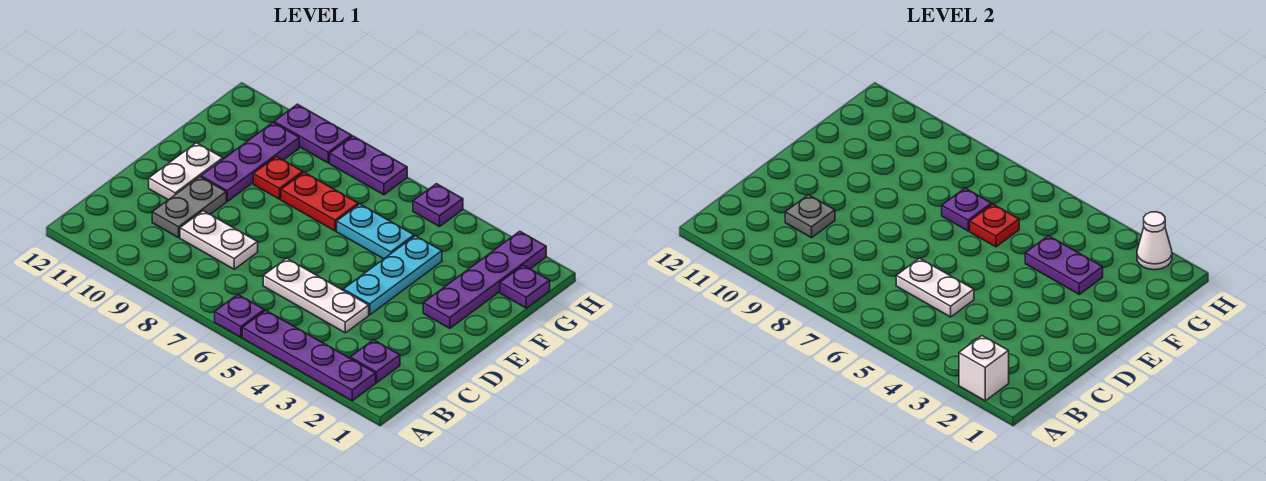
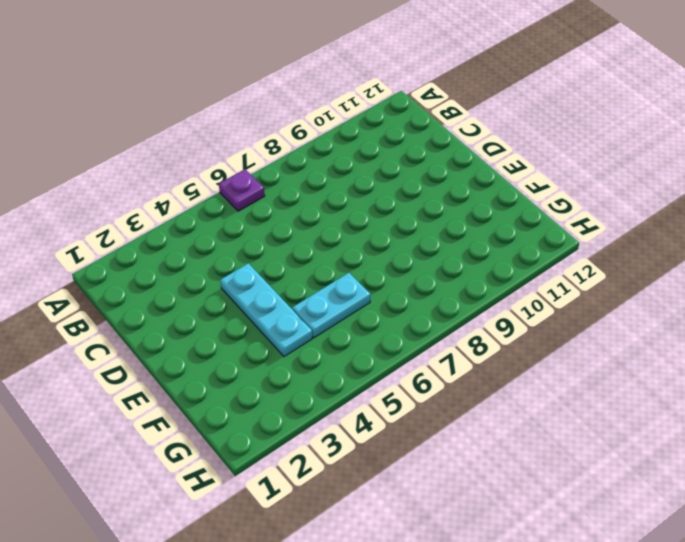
none -> purple 1x4 plate [242,310,376,401]
none -> purple 1x1 plate [350,340,400,383]
none -> white 1x3 plate [263,258,369,333]

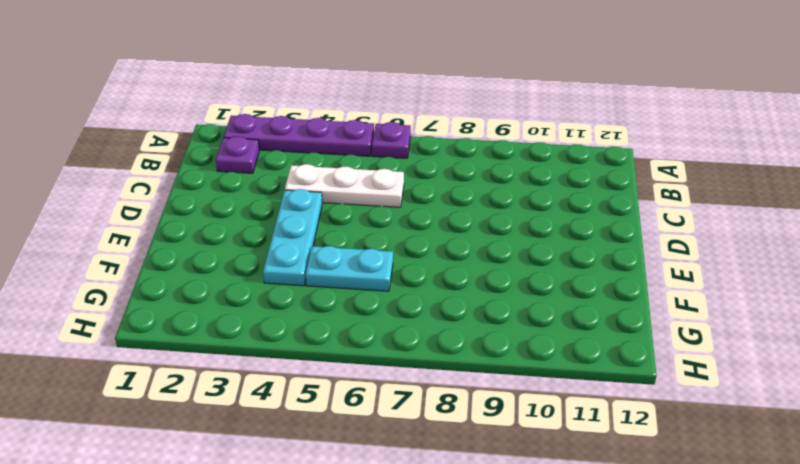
none -> white 1x2 plate [180,211,258,269]
none -> grey 1x2 plate [152,177,226,238]
none -> white 1x2 plate [149,143,223,200]

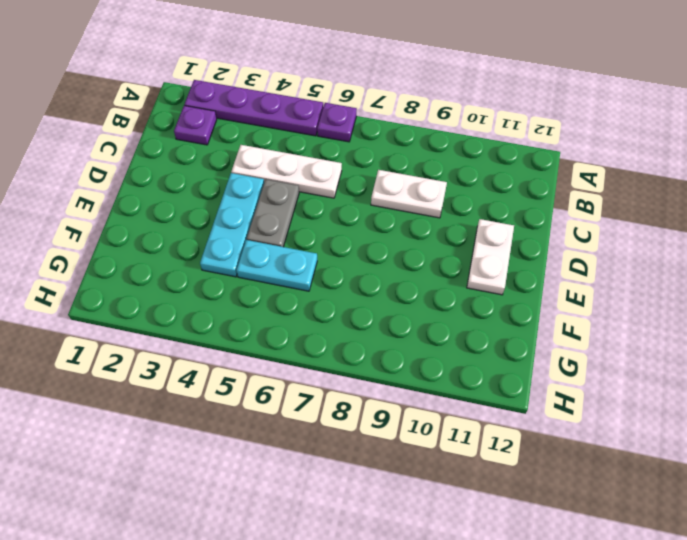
grey 1x2 plate [247,180,299,247] -> grey 1x2 plate moved to [152,177,226,238]
none -> purple 1x4 plate [423,231,546,328]
none -> purple 1x3 plate [201,122,299,201]
none -> red 1x2 plate [281,172,358,231]

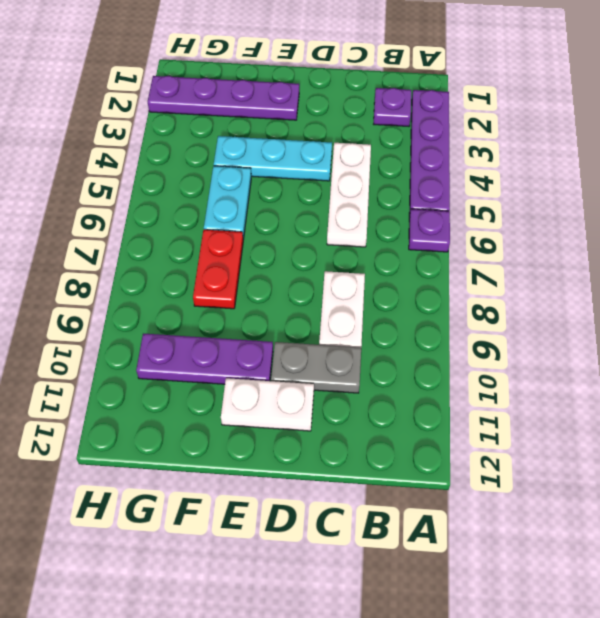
none -> red 1x1 plate [253,156,303,199]
none -> purple 1x1 plate [500,265,550,308]
none -> purple 1x1 plate [413,184,463,227]

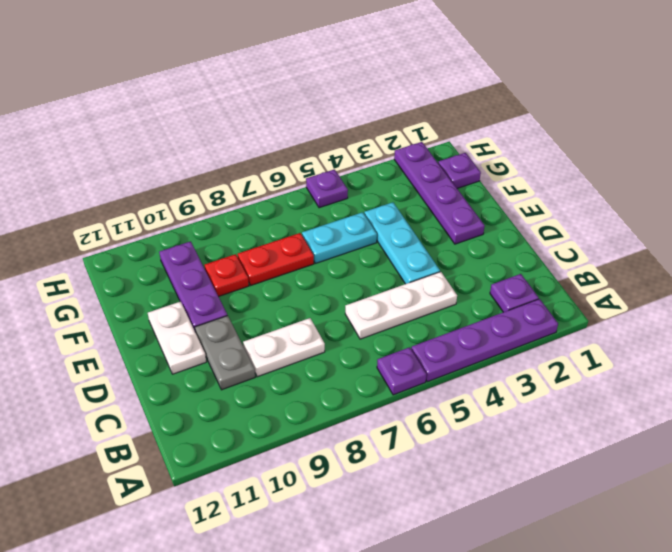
none -> purple 1x2 plate [330,136,407,195]
none -> purple 1x2 plate [274,104,352,163]
none -> white 1x1 brick [959,336,1009,401]

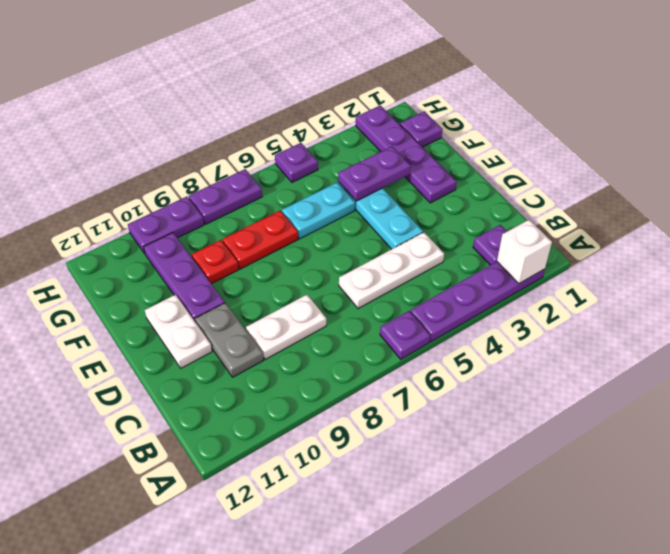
none -> white 1x2 plate [896,258,974,317]
none -> grey 1x1 plate [785,195,835,238]
none -> red 1x1 plate [970,204,1019,247]

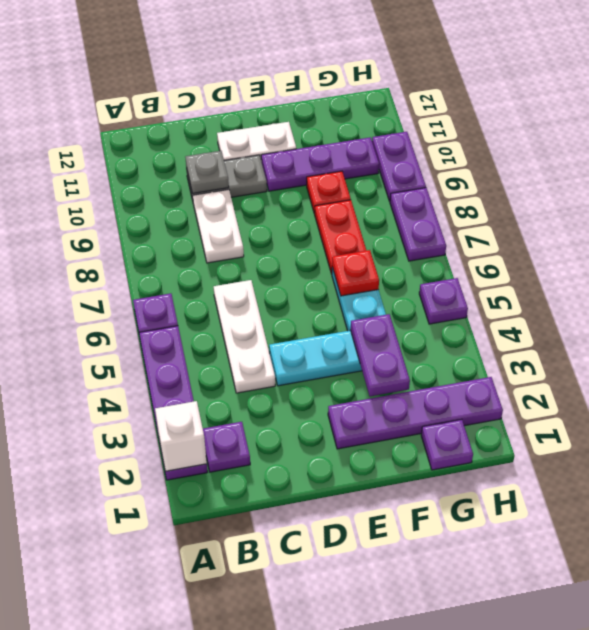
none -> white 1x2 plate [896,258,974,317]
none -> purple 1x1 plate [942,188,991,231]
none -> white 1x1 cone [1137,212,1172,270]

